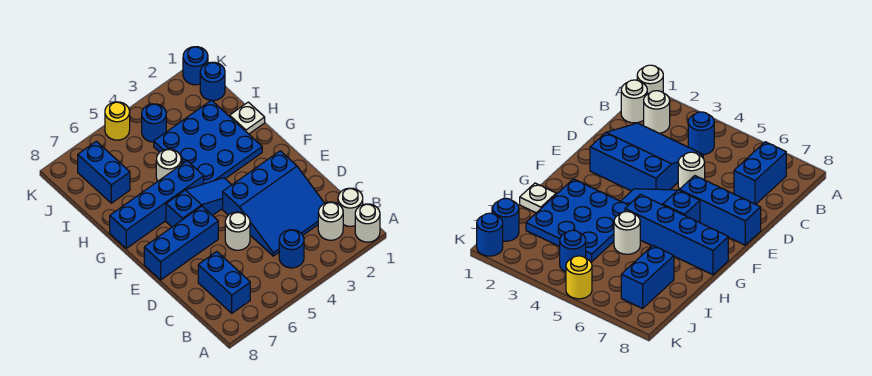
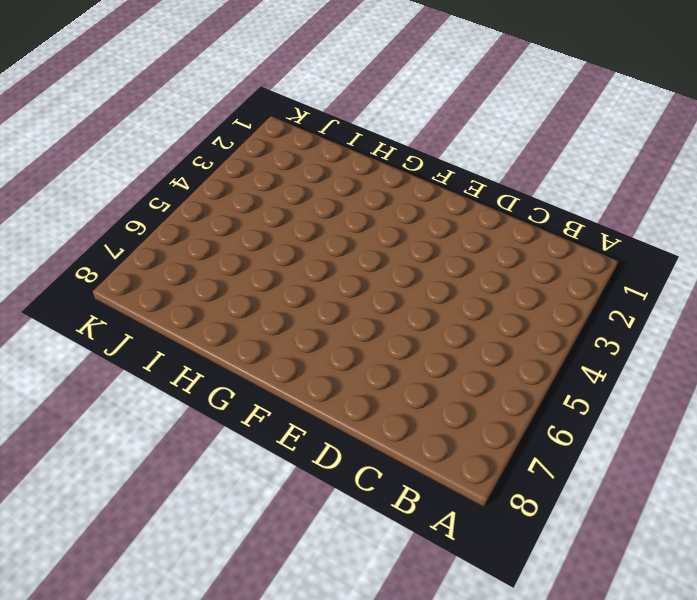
none -> white 1x1 round brick [355,204,380,242]
none -> white 1x1 round brick [338,188,363,226]
none -> white 1x1 round brick [318,202,343,240]

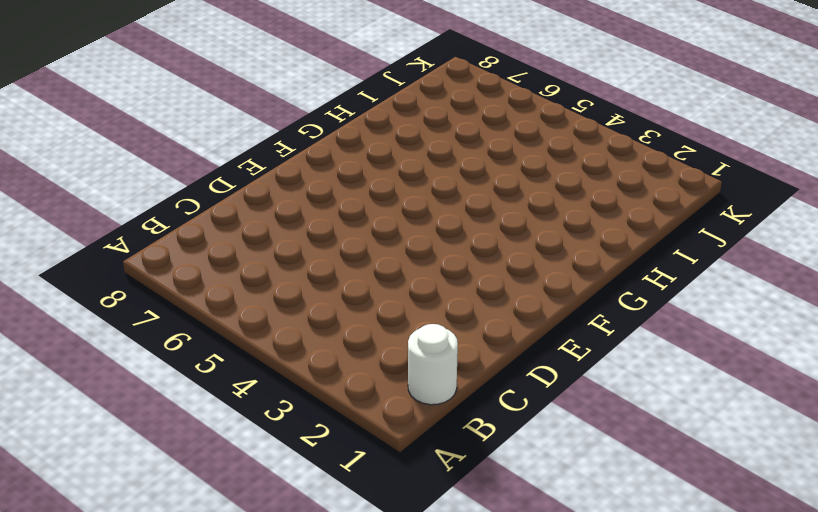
none -> white 1x1 round brick [355,204,380,242]
none -> white 1x1 round brick [318,202,343,240]
none -> blue 1x1 round brick [279,230,304,268]

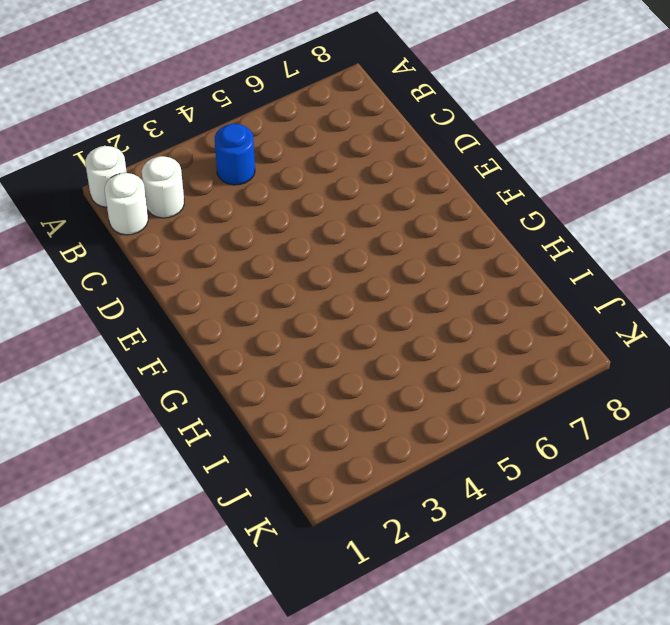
none -> blue 1x2 brick [198,252,250,313]
none -> blue 3x3 slope [223,151,324,256]
none -> white 1x1 round brick [225,212,250,250]

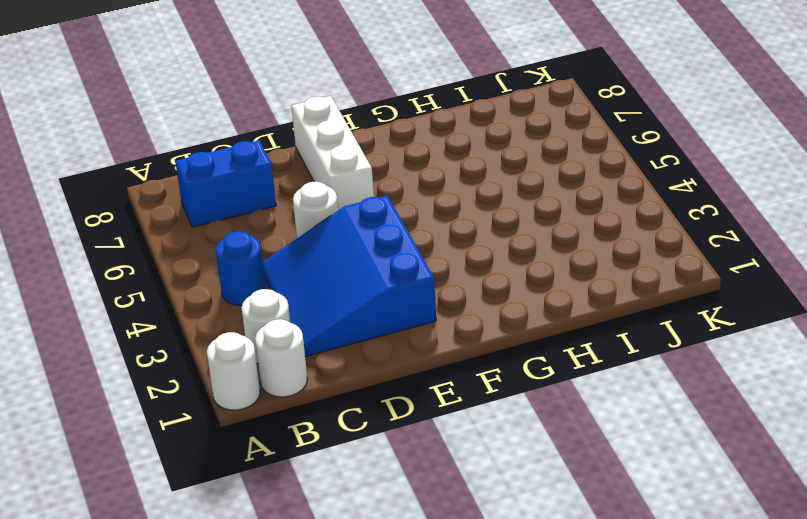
white 1x3 brick [292,96,374,210] -> blue 1x3 brick [144,206,218,280]
none -> blue 1x3 slope [166,178,231,227]
none -> blue 3x3 plate [154,100,262,184]
none -> blue 1x4 brick [110,161,204,248]

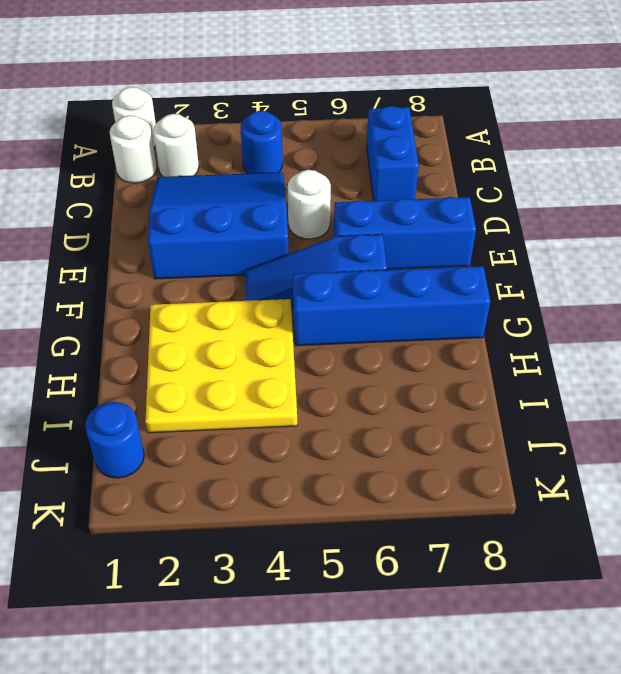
yellow 3x3 plate [145,299,297,433] -> blue 3x3 plate [154,100,262,184]
none -> white 1x1 plate [230,102,265,134]
none -> white 1x1 round brick [156,149,181,181]
none -> blue 1x2 brick [78,141,130,203]

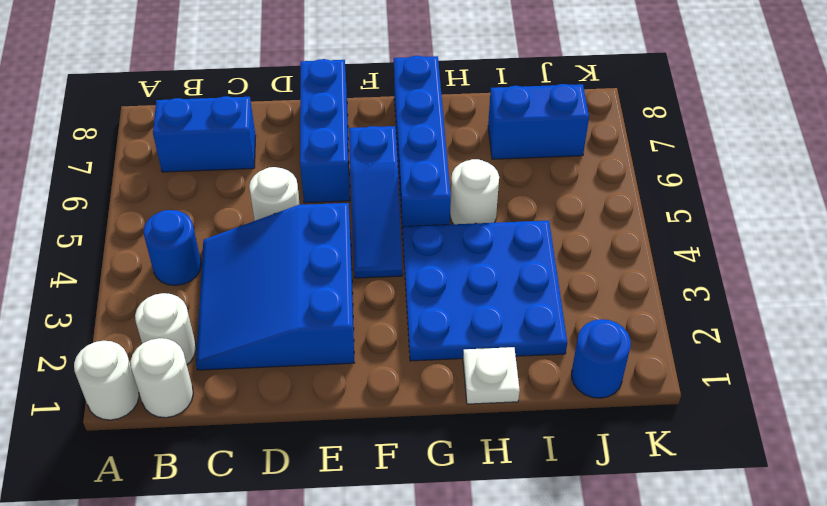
none -> blue 1x1 round brick [142,104,166,142]
none -> blue 1x1 round brick [183,47,208,85]
none -> yellow 1x1 round brick [105,102,130,140]

